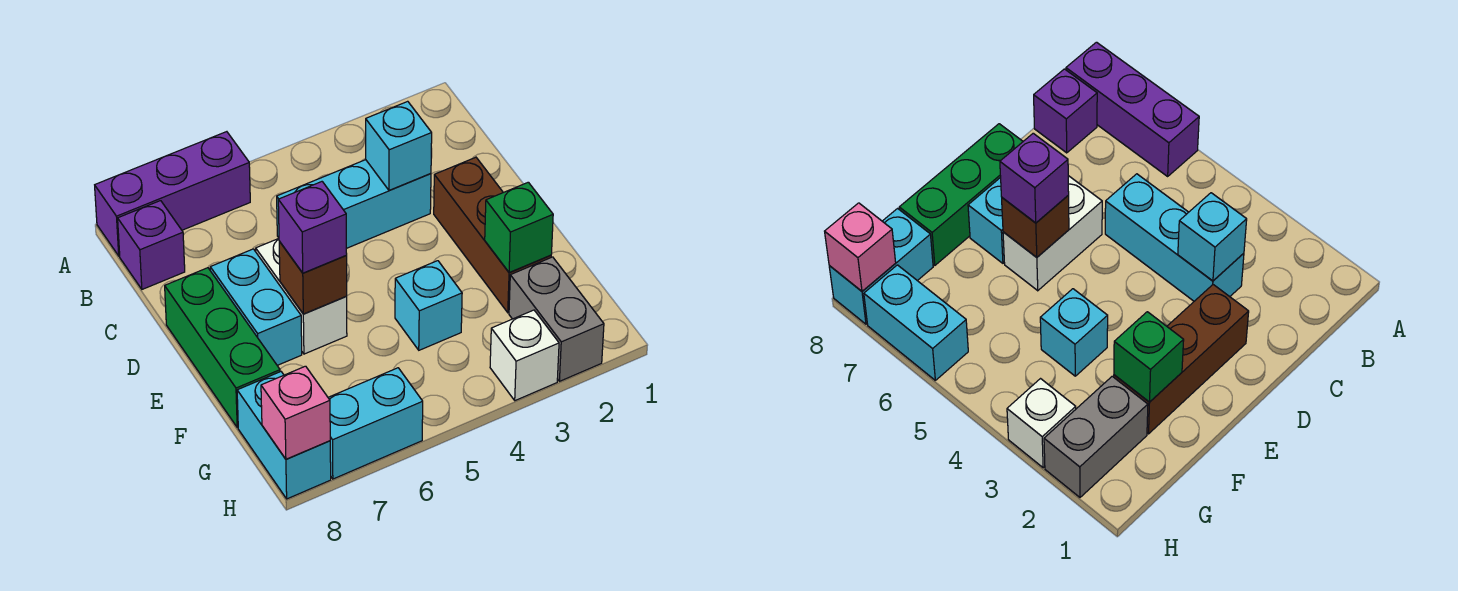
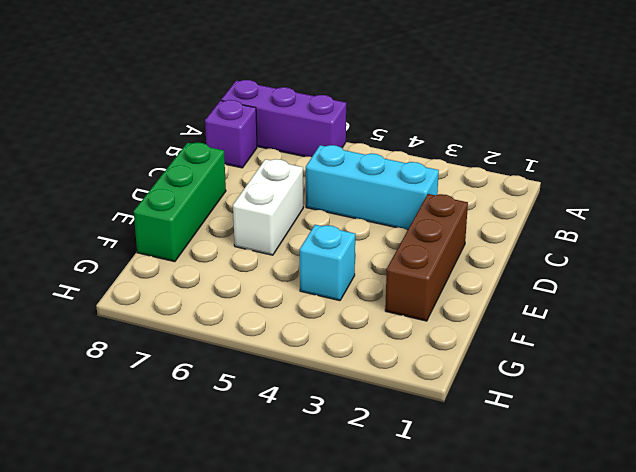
none -> cyan 1x2 brick [210,249,302,365]
none -> grey 1x2 brick [509,257,604,381]
none -> cyan 1x2 brick [237,372,331,499]

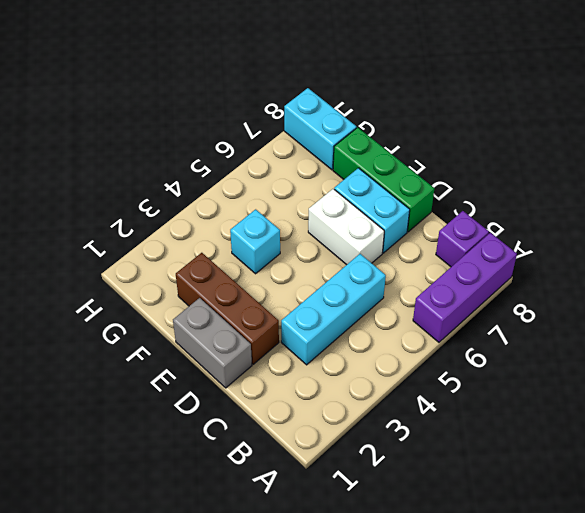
grey 1x2 brick [173,298,252,388] -> grey 1x2 brick moved to [509,257,604,381]
none -> white 1x1 brick [490,310,559,401]
none -> cyan 1x2 brick [328,368,423,479]
none -> cyan 1x1 brick [366,101,432,191]

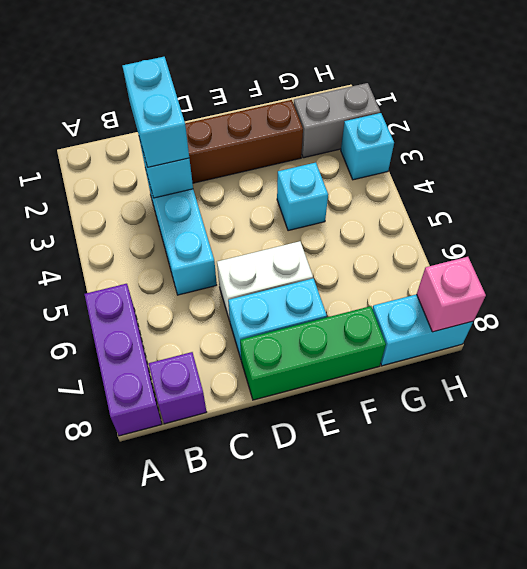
cyan 1x2 brick [122,57,189,167] -> cyan 1x2 brick moved to [328,368,423,479]
cyan 1x1 brick [341,113,394,180] -> white 1x1 brick [490,310,559,401]
none -> brown 1x1 brick [279,241,347,314]
none -> green 1x1 brick [485,182,553,273]
none -> purple 1x1 brick [278,182,347,273]

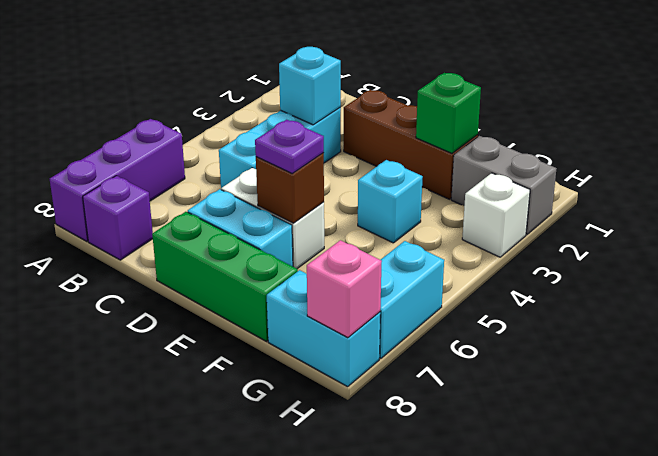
purple 1x1 plate [255,120,324,173] -> purple 1x1 brick [278,182,347,273]

